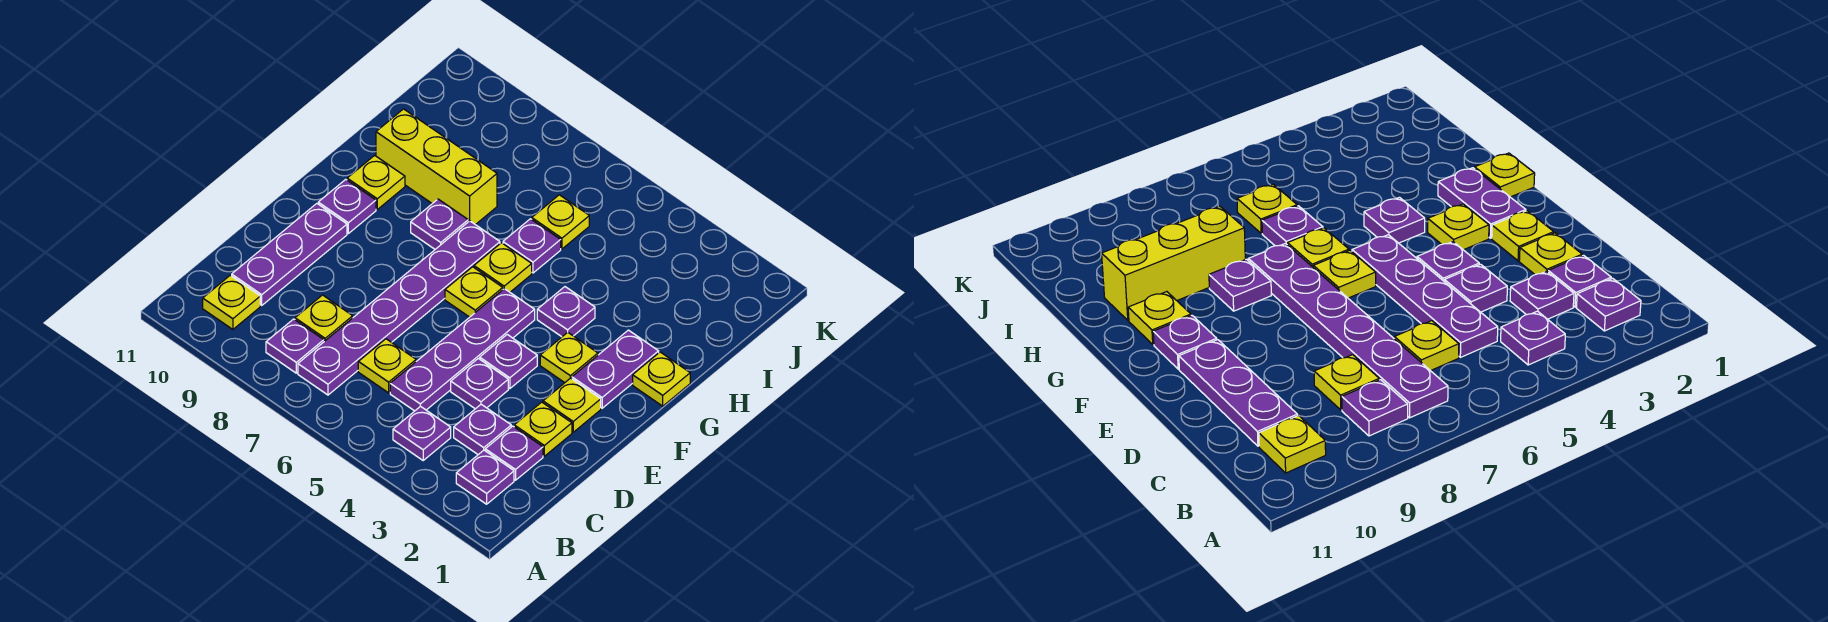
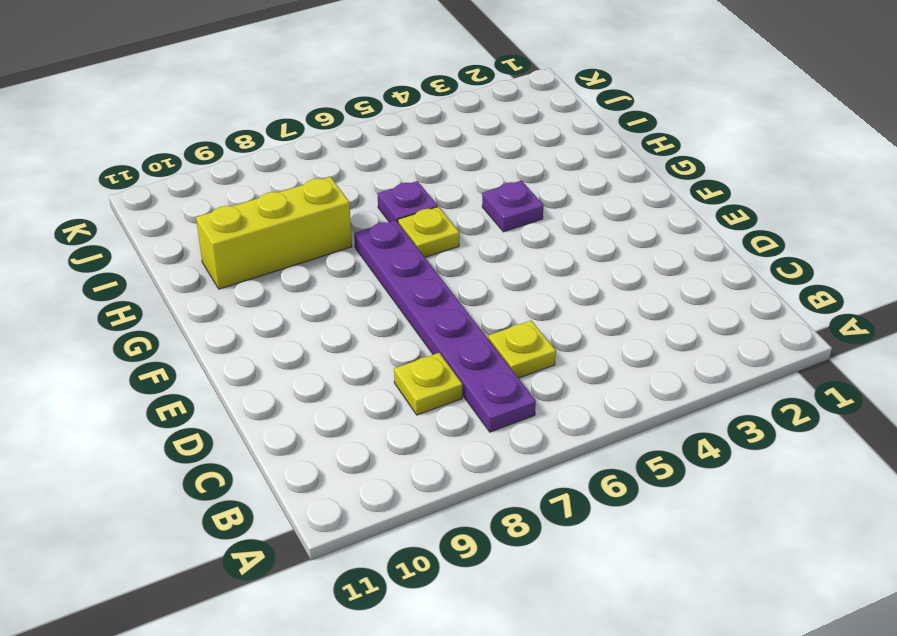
none -> purple 1x1 plate [456,450,514,504]
none -> purple 1x1 plate [393,406,451,460]
none -> purple 1x1 plate [266,319,324,373]

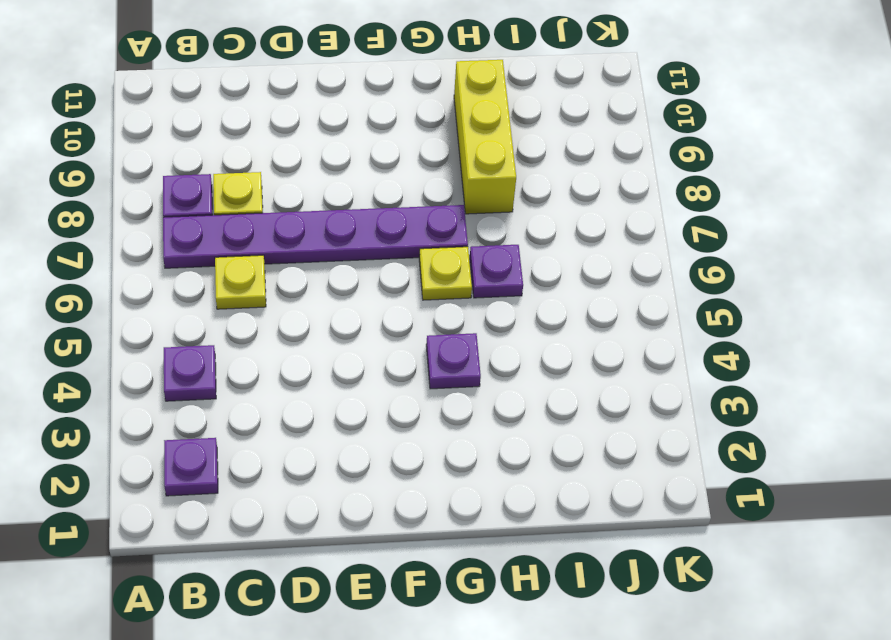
none -> yellow 1x1 plate [203,275,260,329]
none -> purple 1x1 plate [485,426,543,480]
none -> purple 1x1 plate [454,404,511,455]

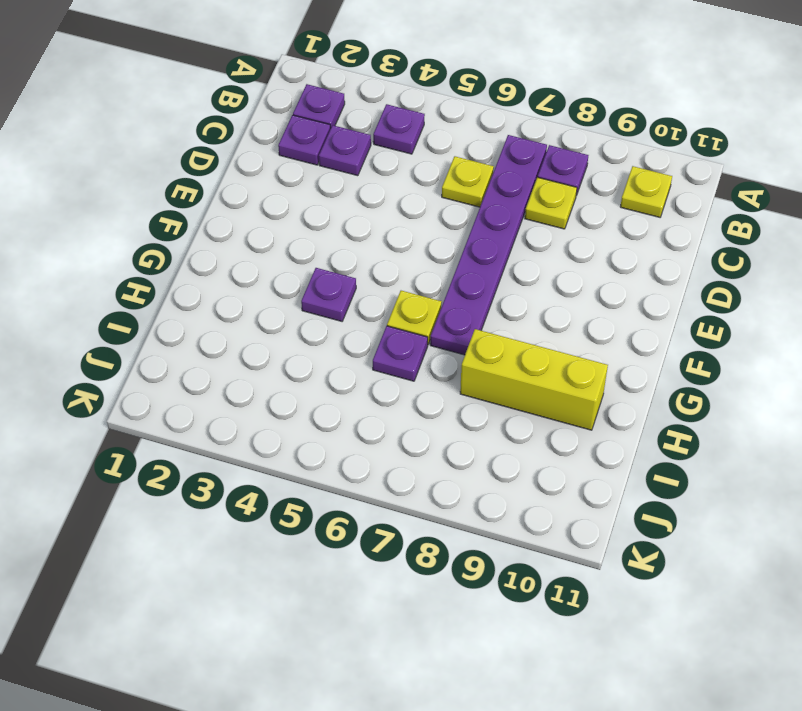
none -> purple 1x4 plate [390,289,535,411]
none -> purple 1x3 plate [232,204,347,305]
none -> yellow 1x1 plate [514,402,572,456]

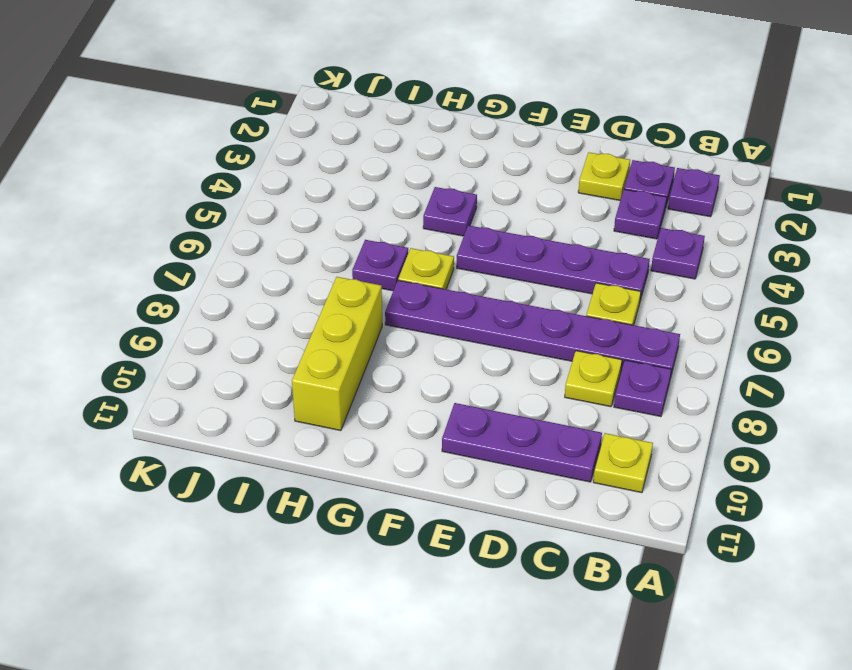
none -> purple 1x1 plate [451,358,508,409]
none -> yellow 1x1 plate [543,378,601,432]
none -> purple 1x1 plate [480,335,537,389]

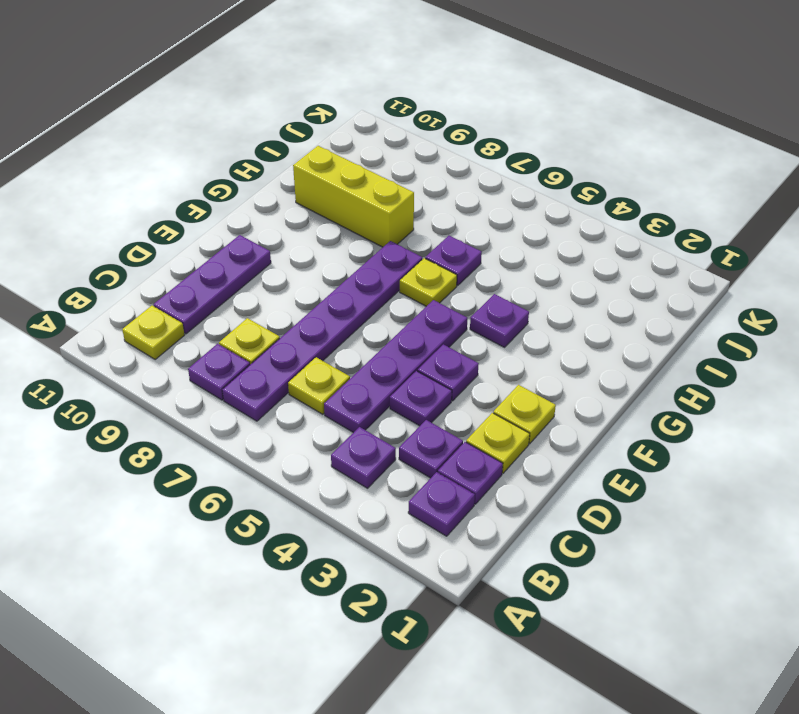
none -> purple 1x2 plate [572,330,659,408]
none -> yellow 1x1 plate [540,332,598,383]
none -> yellow 1x1 plate [445,267,503,317]

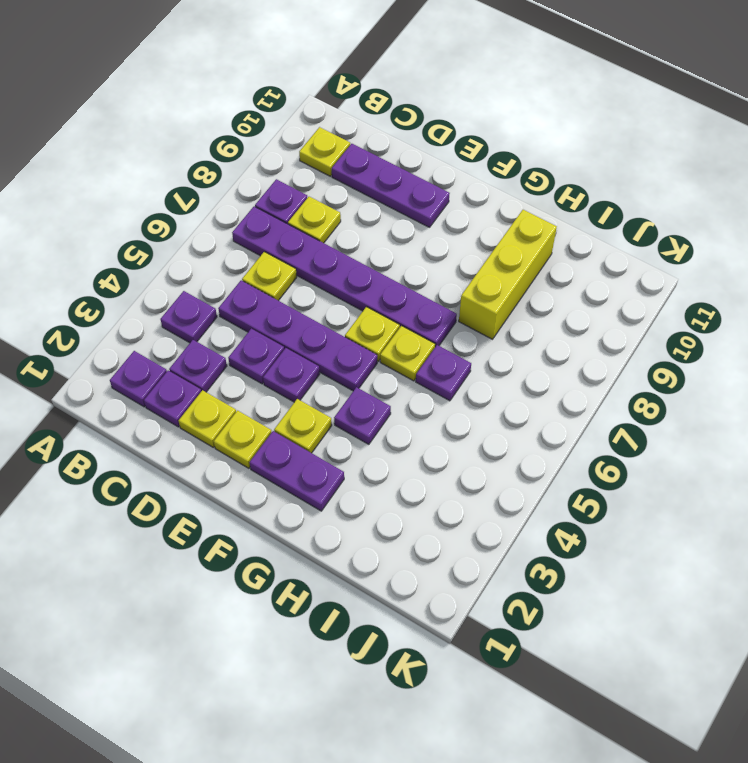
none -> purple 1x1 plate [318,179,376,233]
none -> yellow 1x1 plate [633,352,690,406]
none -> purple 1x1 plate [411,199,468,249]

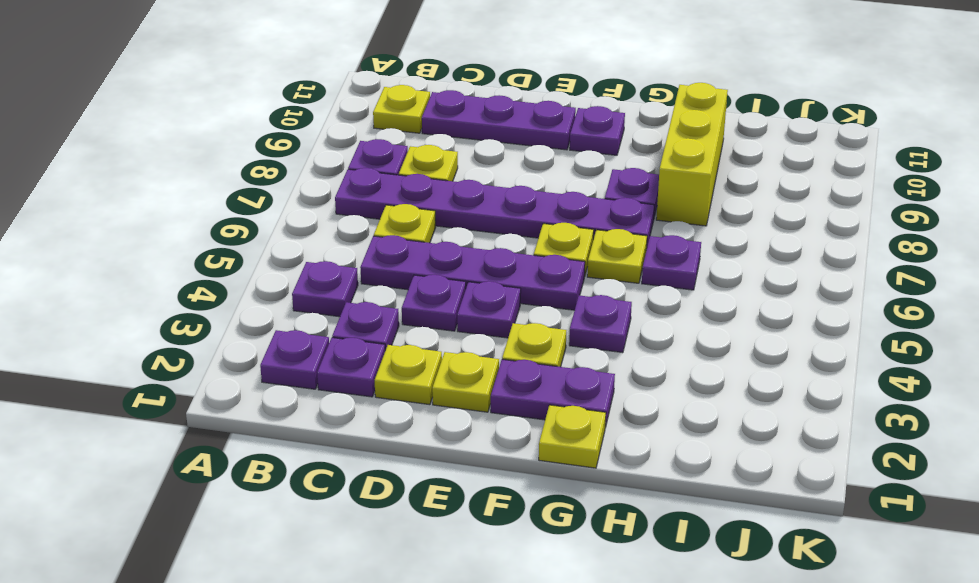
none -> yellow 1x1 plate [347,155,405,209]
none -> yellow 1x1 plate [532,195,589,249]

